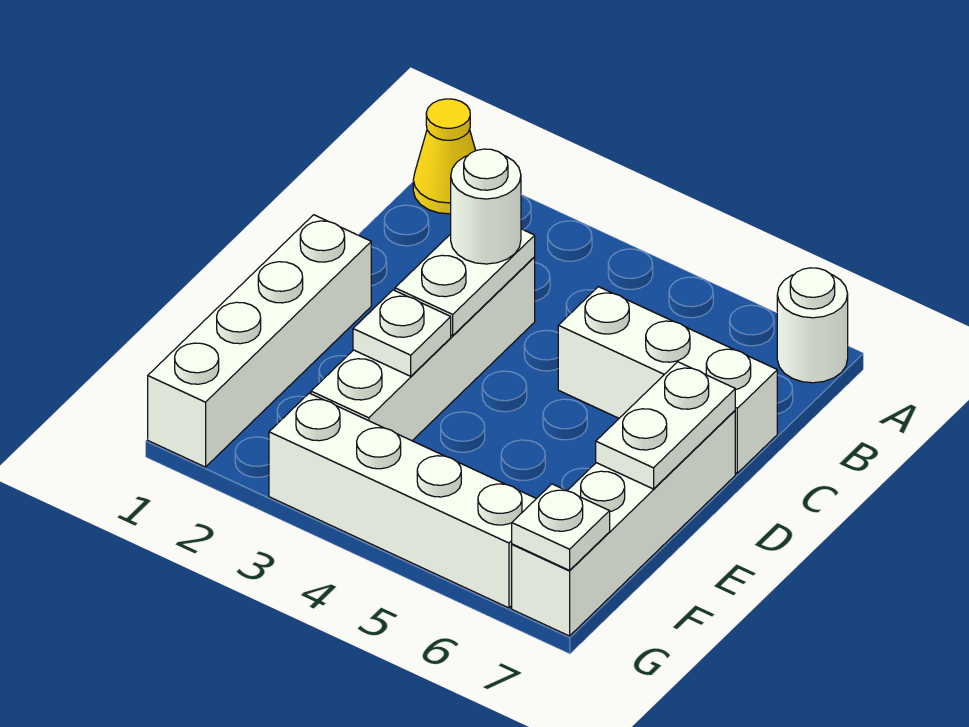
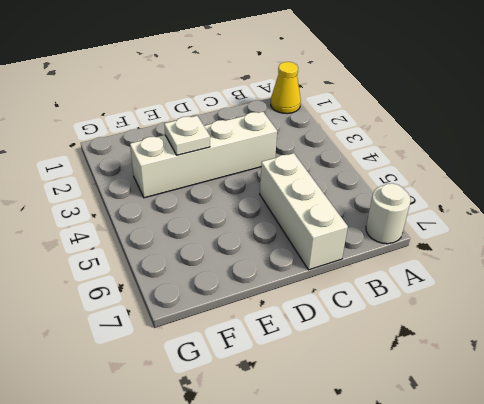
none -> white 1x4 brick [148,215,371,467]
none -> white 1x4 brick [512,411,735,636]
none -> white 1x4 brick [269,393,536,608]

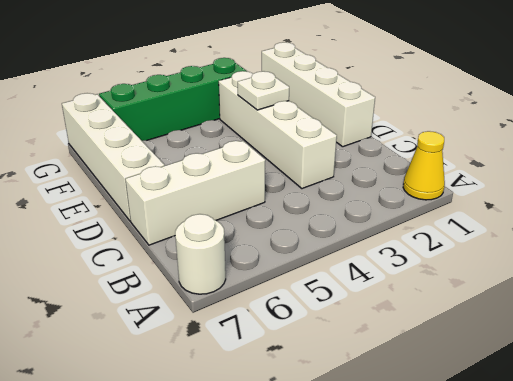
green 1x4 brick [99,58,246,141] -> white 1x4 brick [269,393,536,608]
none -> white 1x2 plate [395,229,535,336]
none -> white 1x2 plate [596,362,735,489]
none -> white 1x1 plate [512,484,610,570]

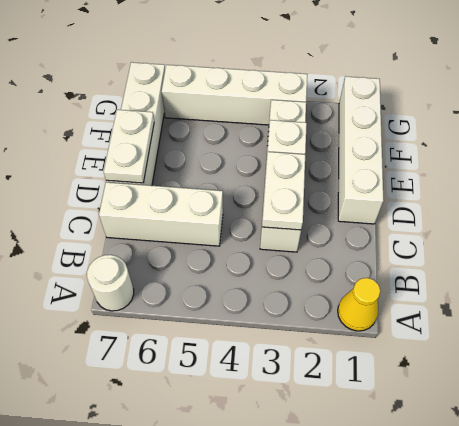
none -> white 1x1 plate [512,484,610,570]
none -> white 1x1 round brick [451,149,521,264]

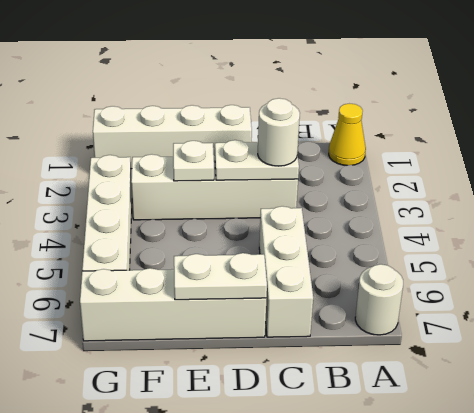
none -> white 1x1 plate [512,484,610,570]

